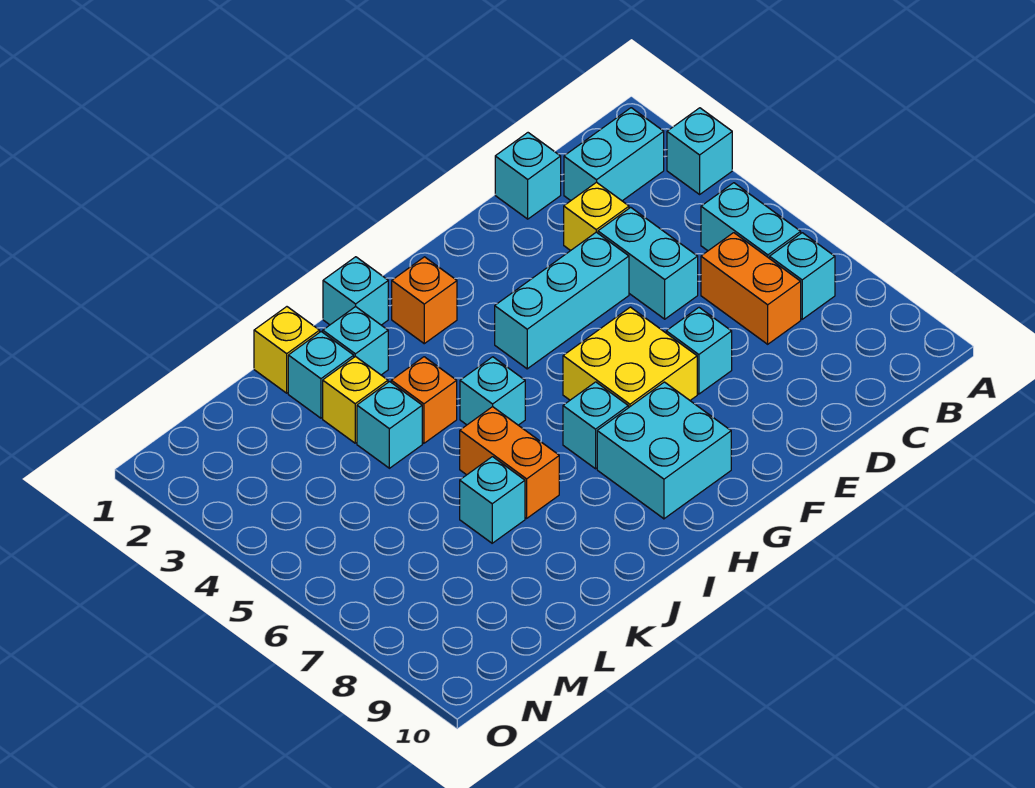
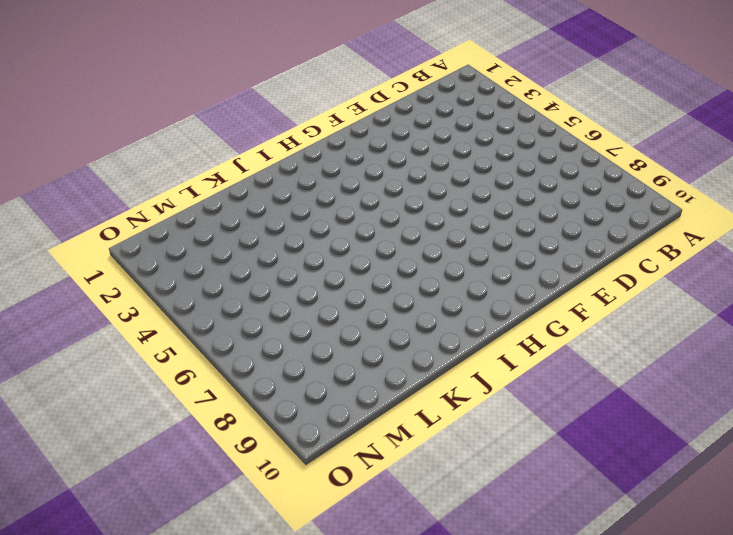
none -> cyan 1x1 brick [667,108,732,194]
none -> cyan 1x2 brick [564,108,664,201]
none -> cyan 1x2 brick [701,183,801,259]

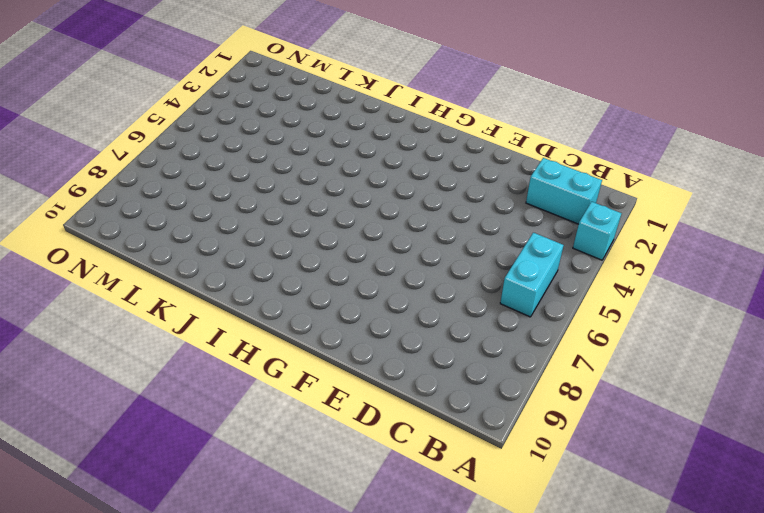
none -> cyan 1x1 brick [770,233,835,319]
none -> orange 1x2 brick [701,233,801,344]
none -> cyan 1x1 brick [495,133,561,219]

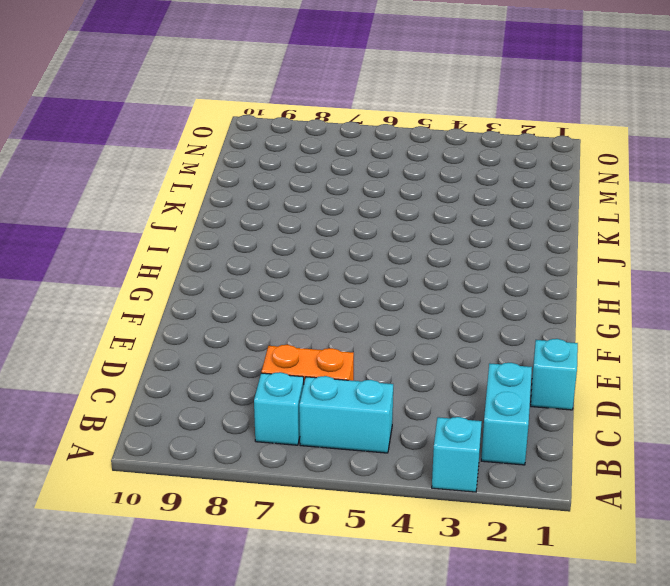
none -> yellow 1x1 brick [564,182,629,251]
none -> cyan 1x2 brick [598,207,698,319]
none -> cyan 1x3 brick [495,232,629,369]

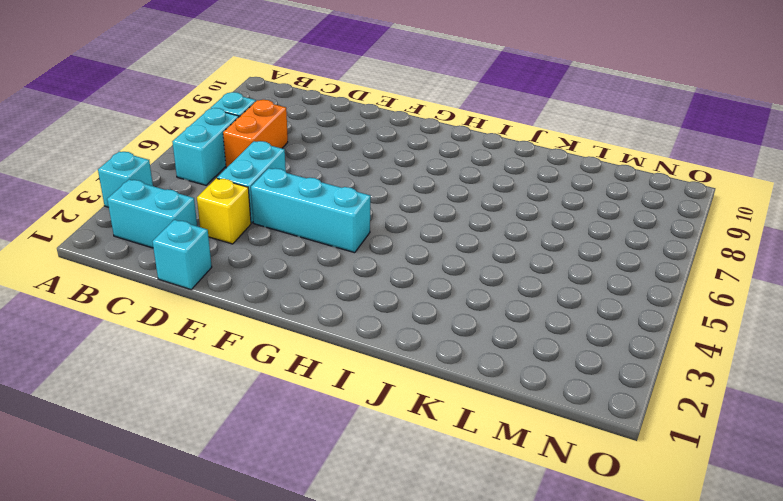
none -> cyan 1x1 brick [666,308,732,394]
none -> yellow 2x2 brick [563,307,697,408]
none -> cyan 2x2 brick [597,382,731,519]

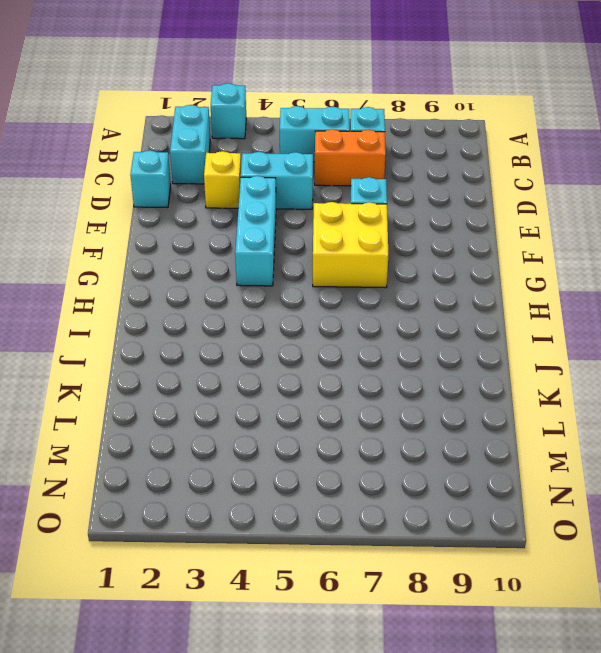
none -> cyan 2x2 brick [597,382,731,519]
none -> orange 1x1 brick [392,257,457,344]
none -> cyan 1x1 brick [563,382,628,469]

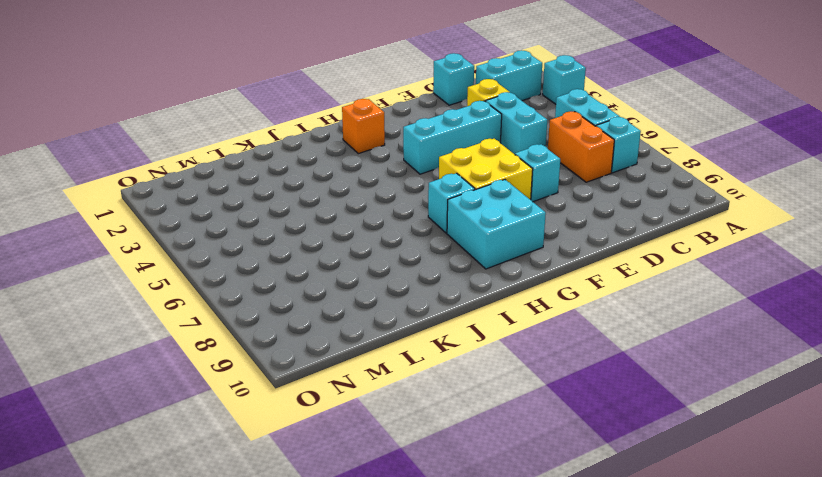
none -> cyan 1x1 brick [323,257,388,325]
none -> cyan 1x1 brick [460,357,525,425]
none -> cyan 1x1 brick [323,307,388,375]

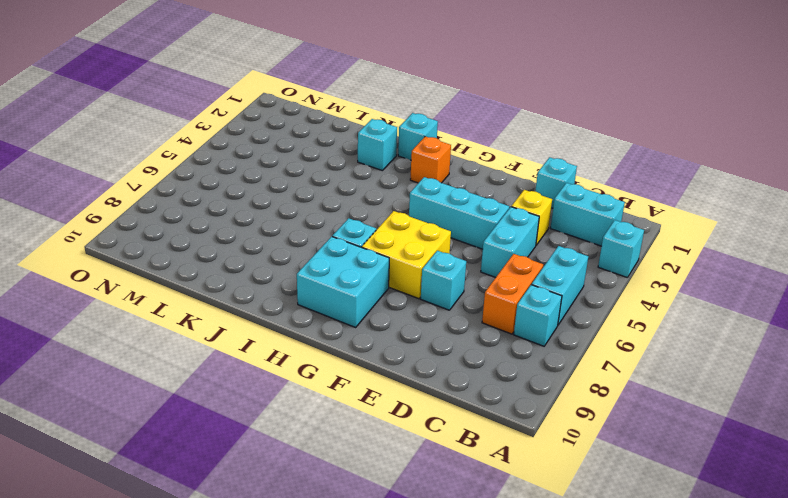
none -> cyan 1x1 brick [460,357,525,425]
none -> orange 1x1 brick [391,357,457,443]
none -> orange 1x2 brick [460,407,559,518]

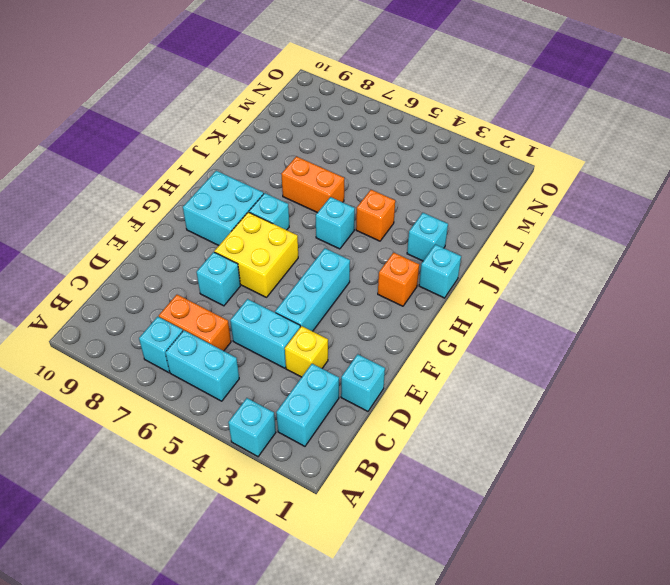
none -> yellow 1x1 brick [254,307,320,393]
none -> cyan 1x1 brick [288,332,354,418]
none -> yellow 1x1 brick [323,356,388,443]

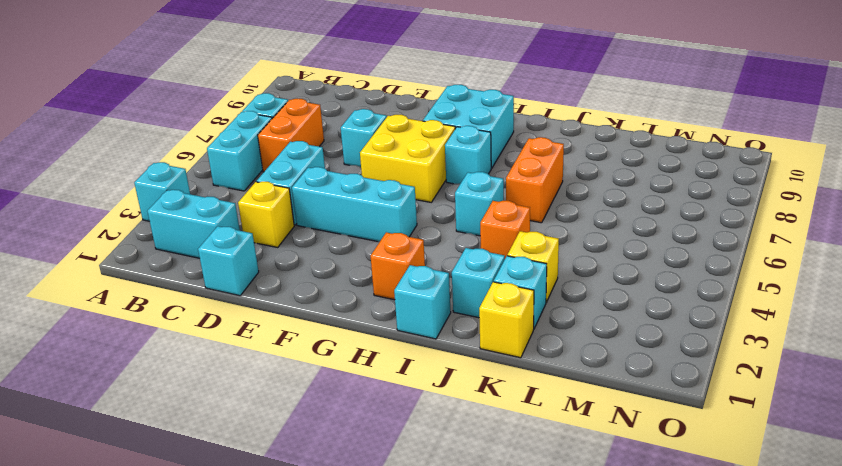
none -> cyan 1x1 brick [357,382,422,468]
none -> cyan 1x1 brick [460,457,525,543]

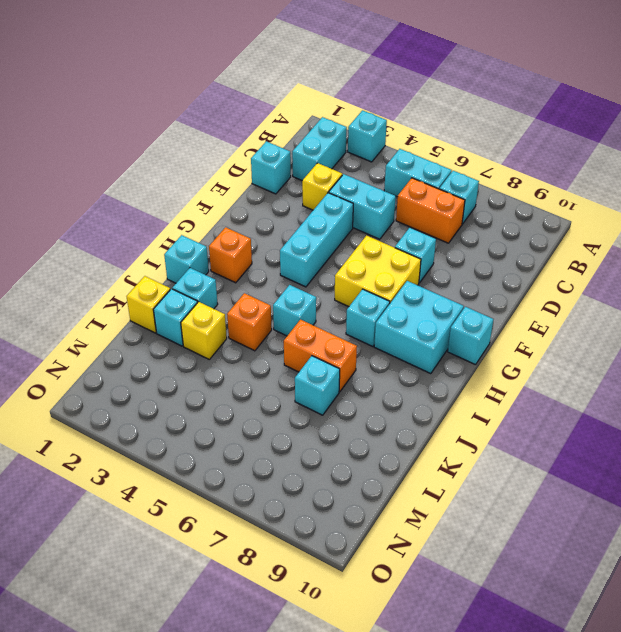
cyan 1x1 brick [448,307,493,365] -> cyan 1x1 brick moved to [357,382,422,468]

